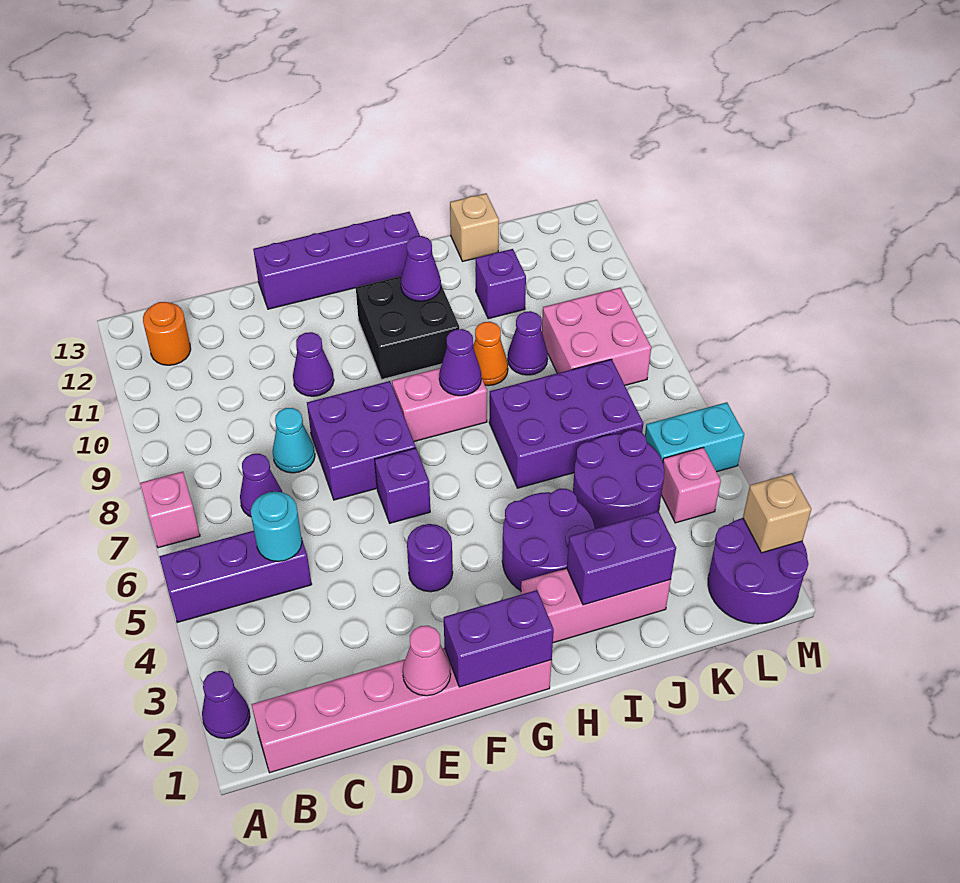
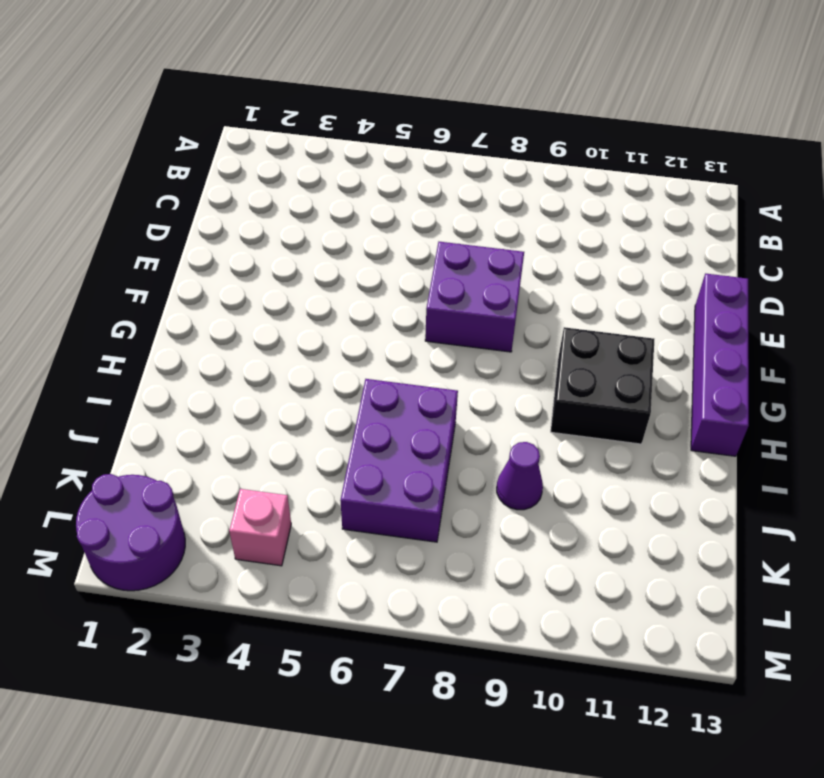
none -> purple 1x1 cone [202,671,250,739]
none -> purple 1x3 brick [159,531,312,623]
none -> pink 1x1 brick [140,472,200,548]
none -> pink 1x6 brick [251,648,552,773]

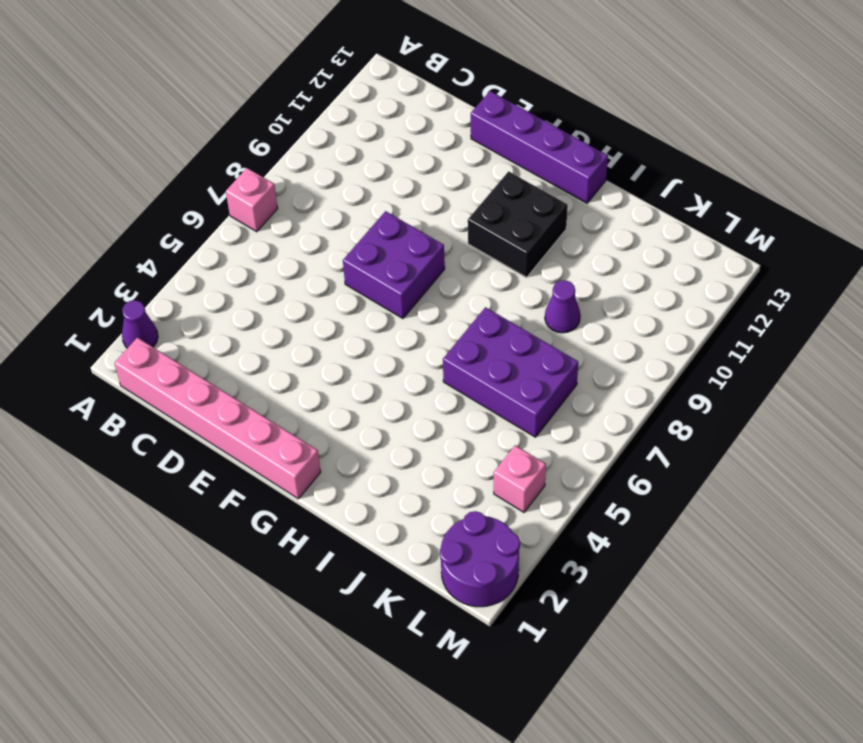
none -> purple 1x3 brick [159,531,312,623]
none -> orange 1x1 round brick [143,302,191,365]
none -> purple 1x1 cone [240,454,282,517]
none -> cyan 1x1 cone [273,408,315,473]

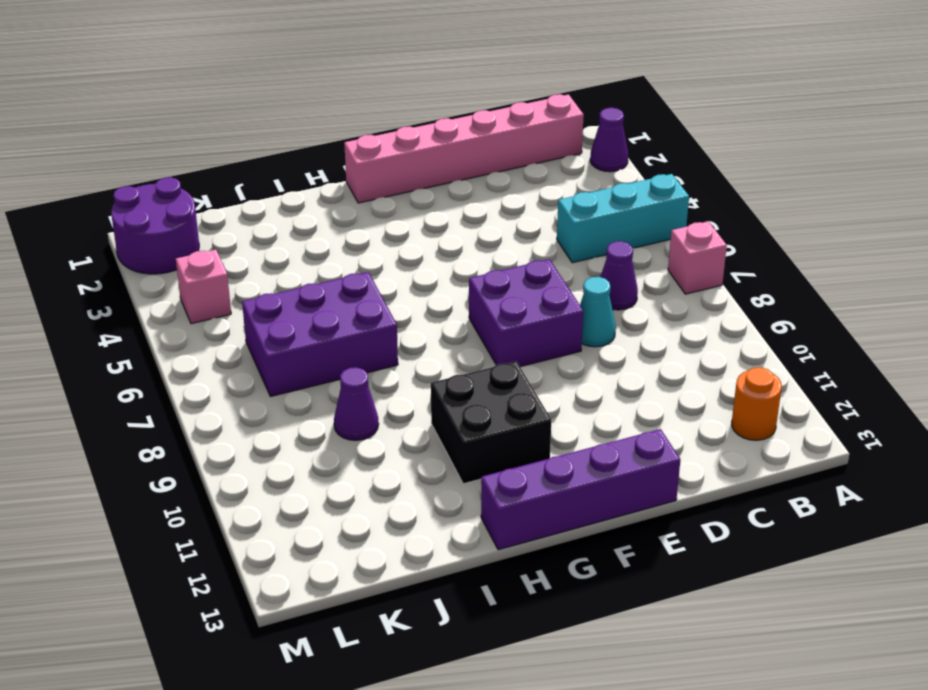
cyan 1x3 brick [557,174,689,263] -> purple 1x3 brick [159,531,312,623]
none -> purple 1x1 cone [293,332,334,396]
none -> purple 1x1 round brick [407,524,453,592]
none -> purple 1x1 brick [375,448,430,523]
none -> pink 1x2 brick [392,368,487,441]

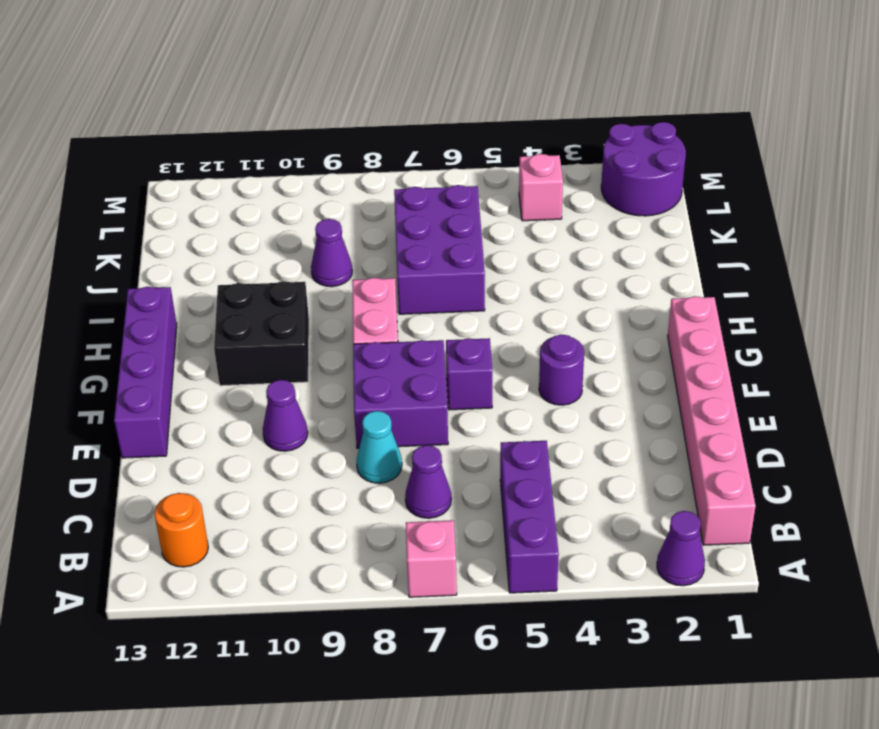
none -> pink 1x3 brick [521,568,671,643]
none -> purple 2x2 round brick [502,489,595,591]
none -> orange 1x1 cone [473,322,508,386]
none -> purple 2x2 round brick [573,430,664,529]

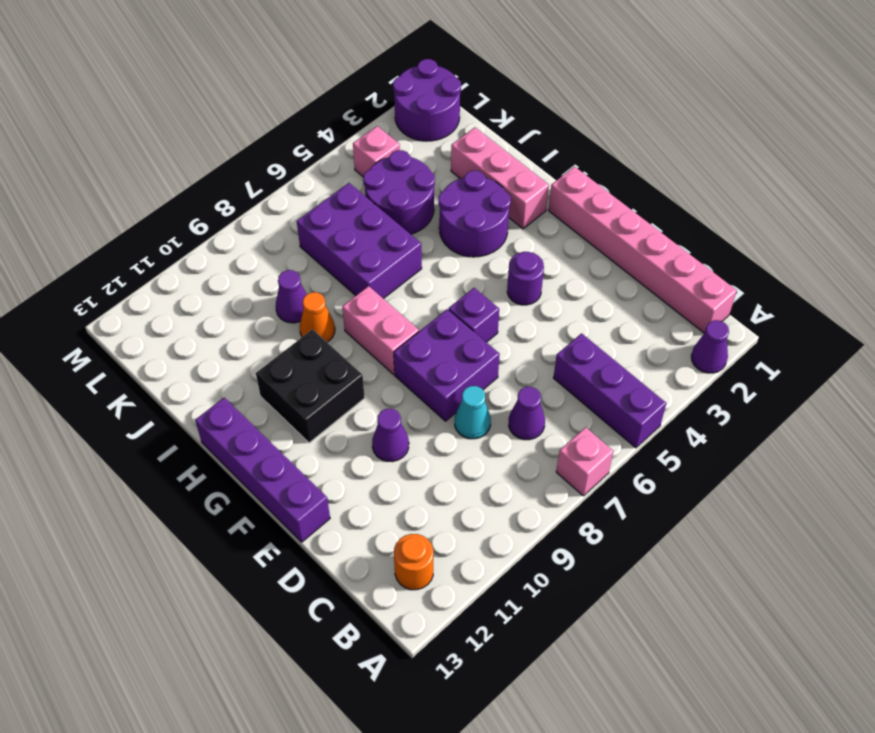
none -> purple 1x1 brick [475,249,526,319]
none -> tan 1x1 brick [450,193,499,261]
none -> pink 2x2 brick [542,288,651,385]
none -> cyan 1x2 brick [645,402,744,472]

